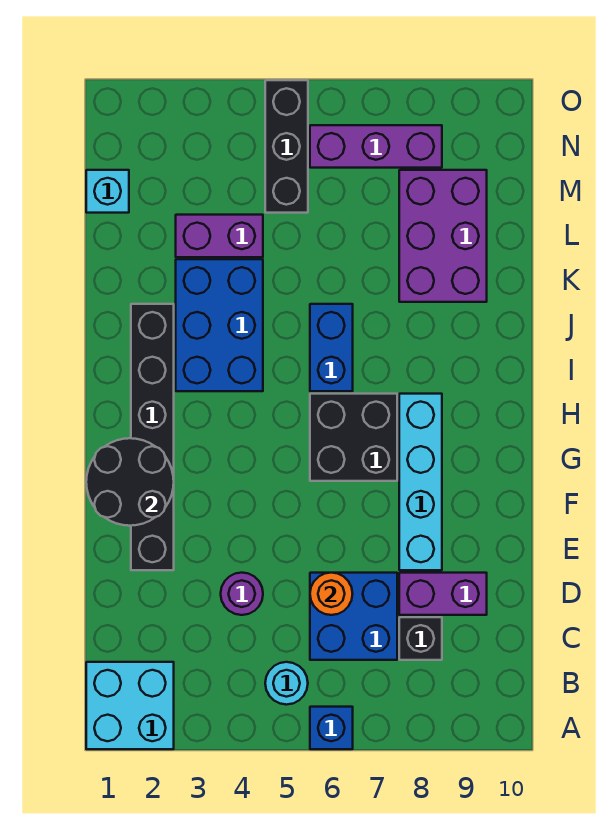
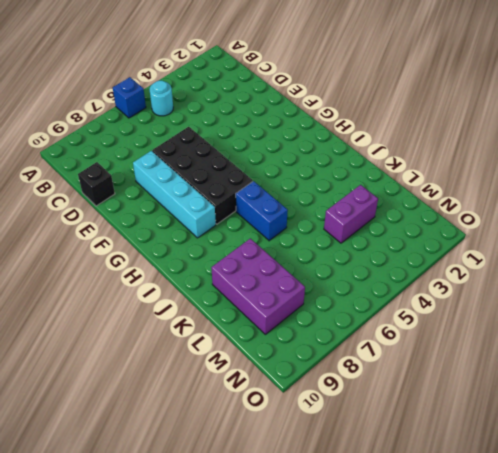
black 1x1 brick [78,162,115,206] -> black 1x1 brick moved to [399,617,442,660]
black 2x4 brick [152,127,253,224] -> black 2x2 brick [310,394,397,481]
none -> cyan 2x2 brick [86,662,174,749]
none -> blue 2x2 brick [310,573,397,660]
none -> purple 1x1 round brick [221,573,263,615]

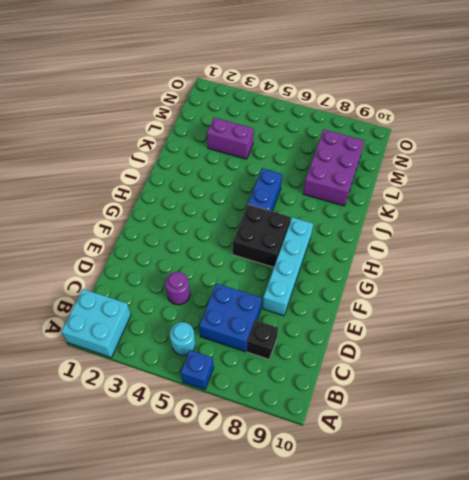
none -> purple 1x2 brick [399,573,487,615]
none -> black 1x6 brick [131,304,174,570]
none -> blue 2x3 brick [176,259,263,391]

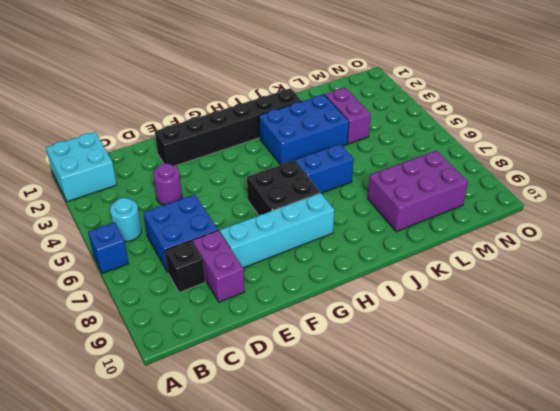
none -> cyan 1x1 brick [86,170,129,213]
none -> black 1x3 brick [265,80,308,213]
none -> purple 1x3 brick [310,125,442,168]

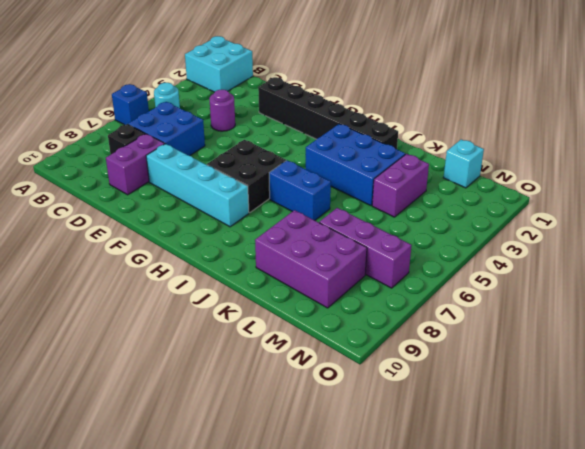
purple 1x3 brick [319,208,412,288] -> purple 1x3 brick turned to [310,125,442,168]
none -> black 1x3 brick [265,80,308,213]
none -> orange 1x1 round brick [310,573,353,615]
none -> black 2x2 round brick [86,438,174,526]

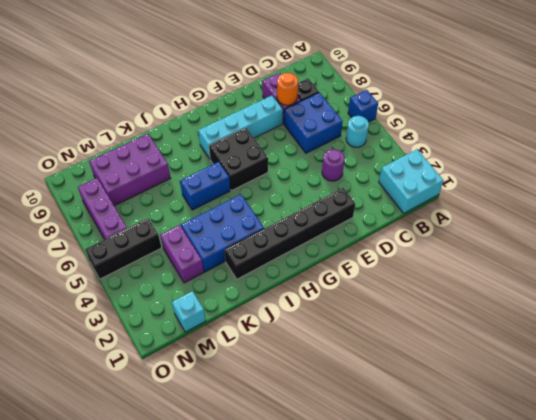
orange 1x1 round brick [277,73,298,105] -> orange 1x1 round brick moved to [310,573,353,615]
none -> black 2x2 round brick [86,438,174,526]

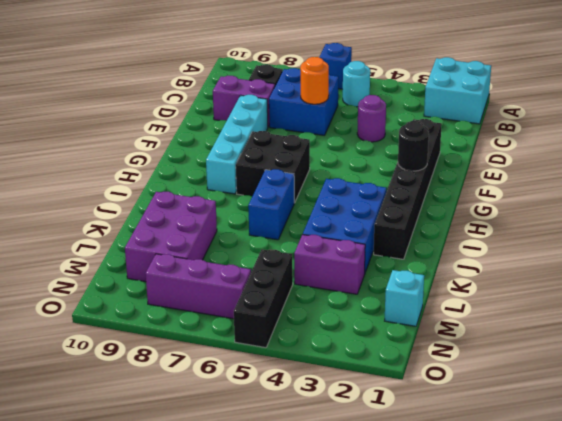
black 1x1 round brick [398,121,429,171] -> black 2x2 round brick [86,438,174,526]

